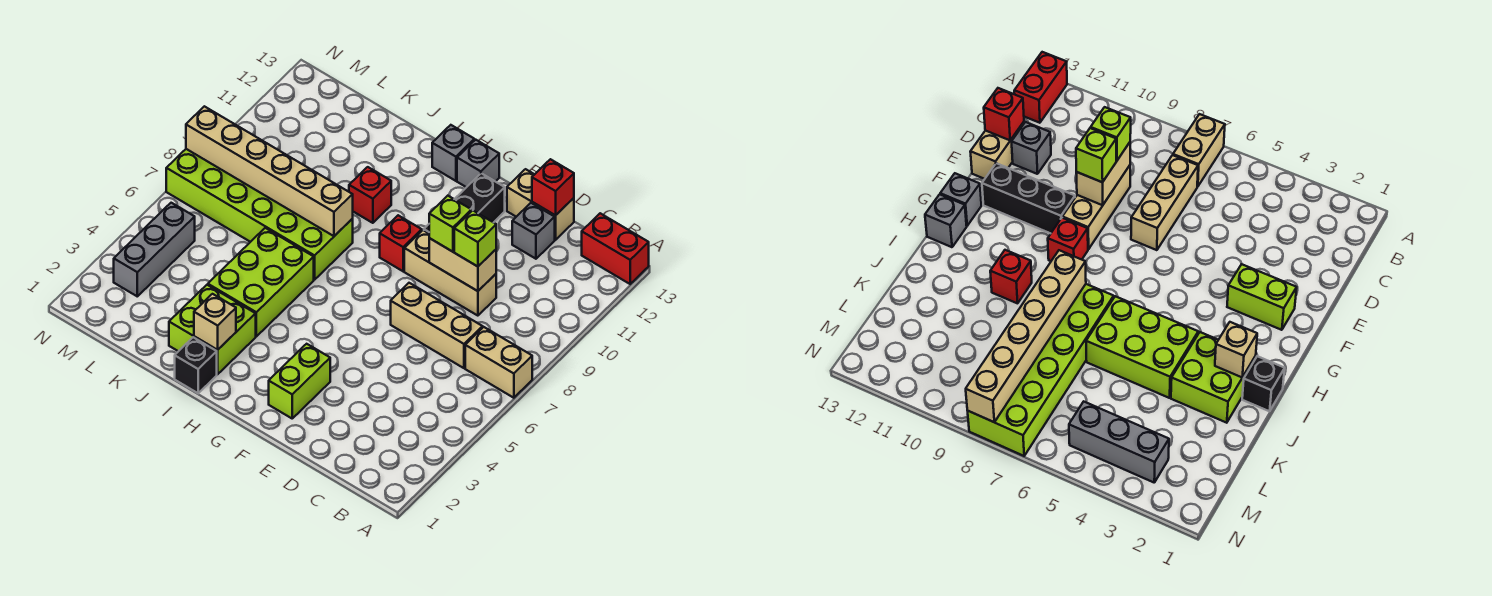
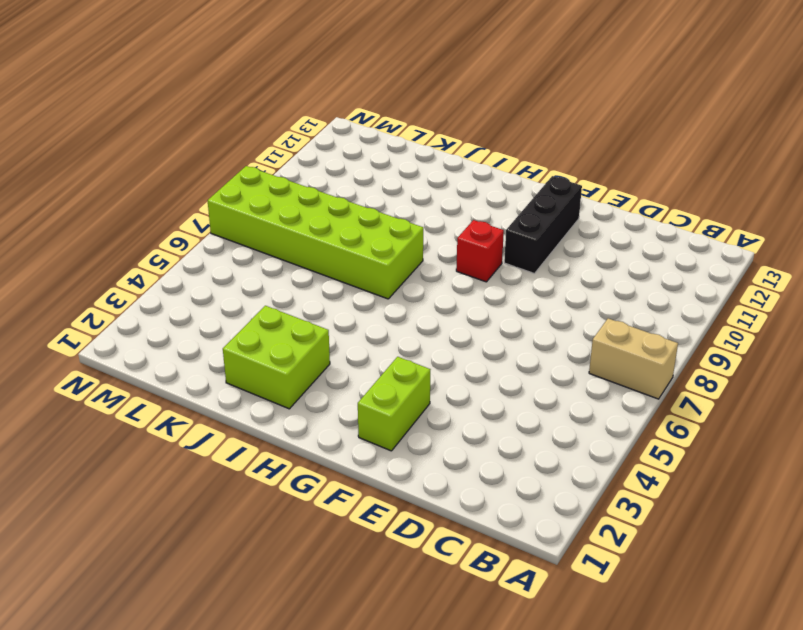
none -> red 1x2 brick [582,213,649,284]
none -> tan 1x3 brick [391,283,483,368]
none -> tan 1x3 brick [404,230,496,316]

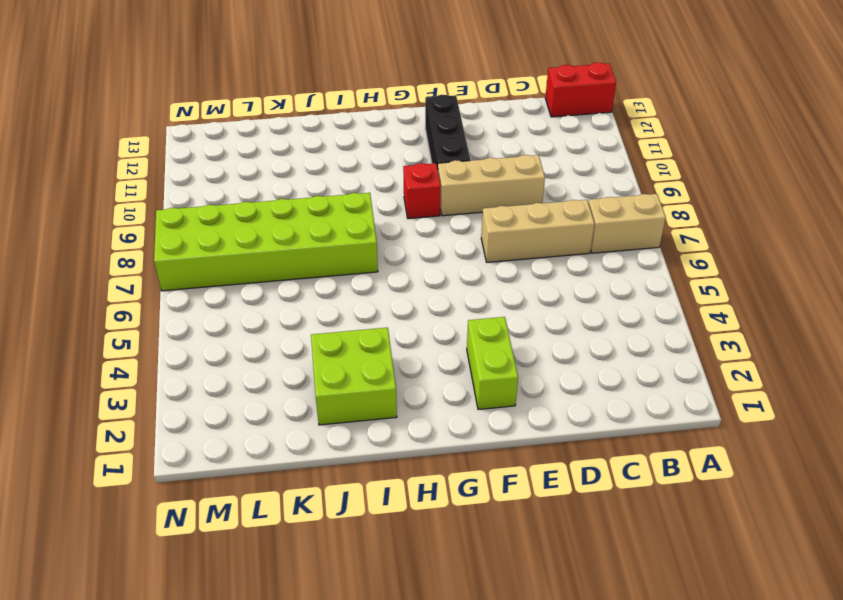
none -> grey 1x1 brick [512,203,555,259]
none -> tan 1x2 brick [507,169,574,240]
none -> grey 1x1 brick [457,140,499,187]

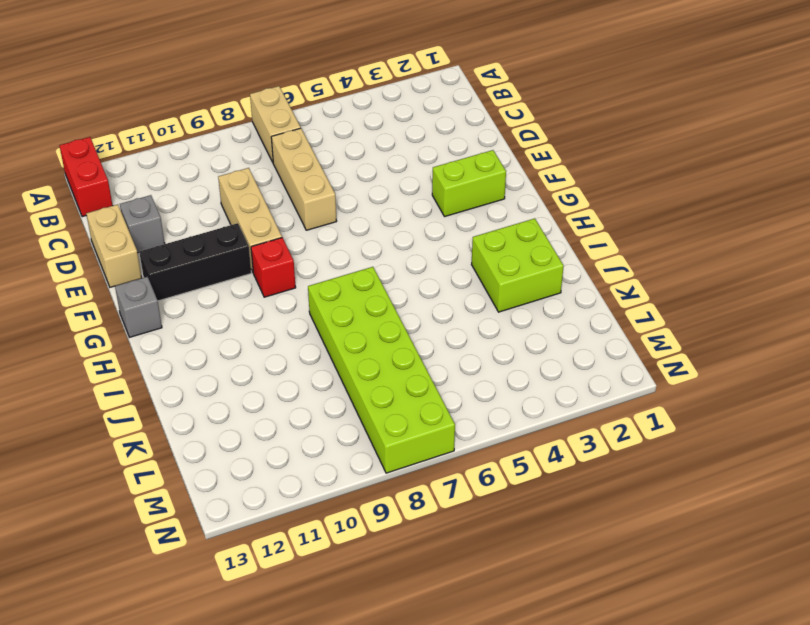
none -> grey 1x1 brick [432,125,474,181]
none -> black 1x1 brick [175,337,217,393]
none -> lime 2x3 brick [208,228,314,336]

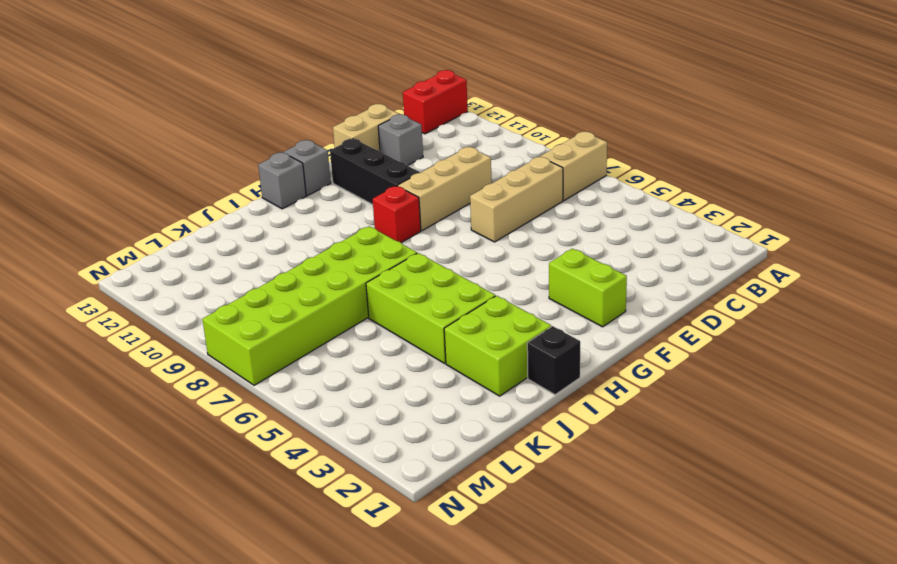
none -> red 1x1 brick [349,167,391,223]
none -> grey 1x3 brick [114,203,195,296]
none -> tan 1x2 brick [429,238,496,291]

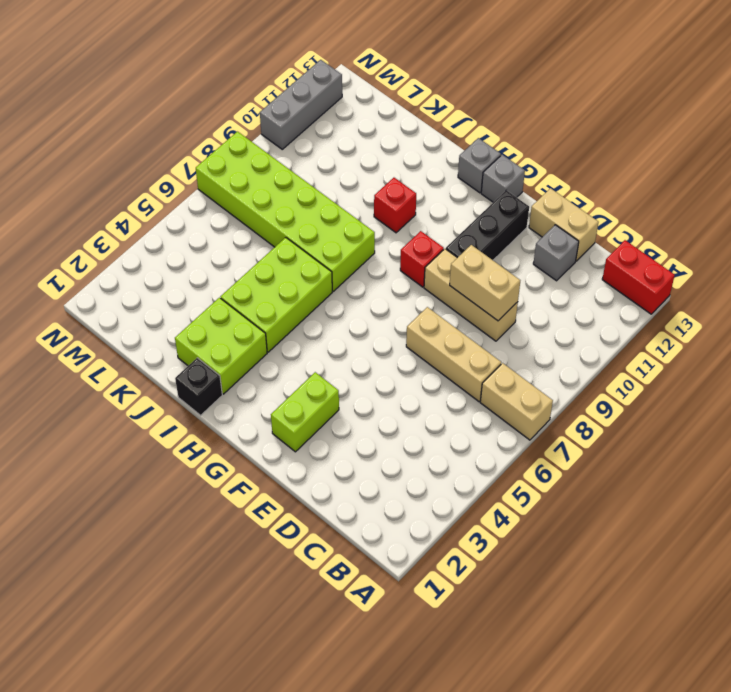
grey 1x3 brick [260,60,342,149] -> grey 1x3 brick moved to [114,203,195,296]
none -> red 1x1 brick [532,159,574,215]
none -> tan 1x1 brick [194,294,236,350]
none -> tan 1x6 brick [186,106,353,236]

